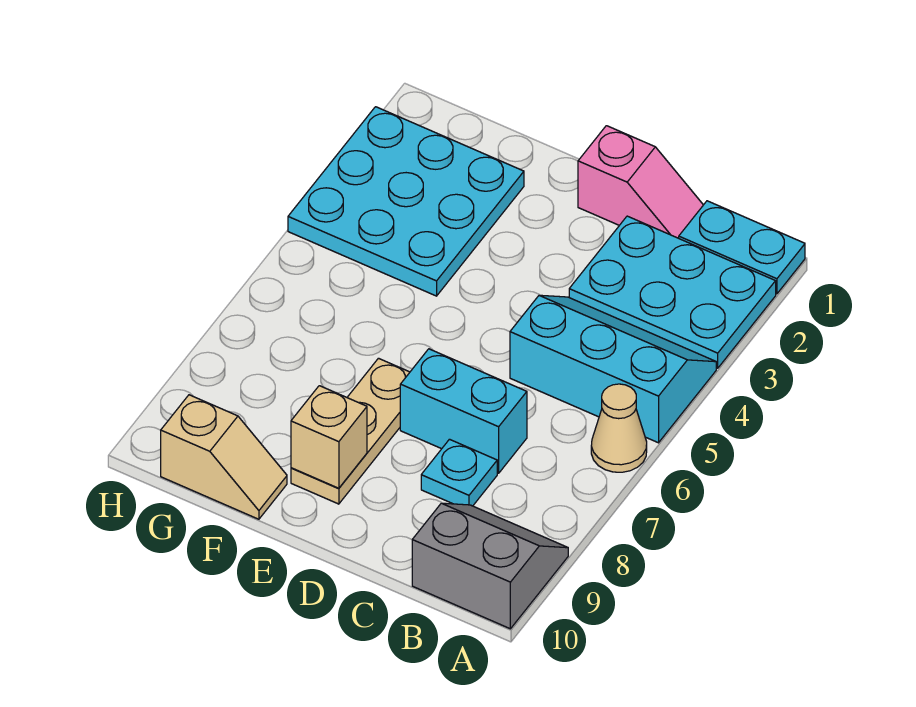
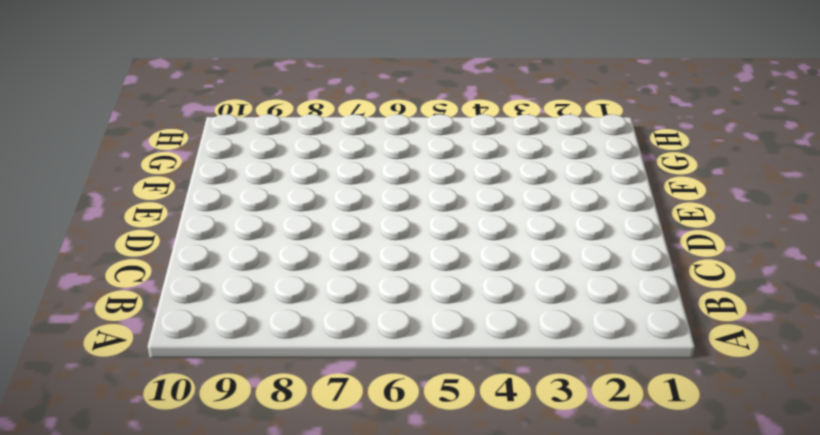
none -> cyan 1x2 plate [679,201,805,294]
none -> cyan 2x3 plate [569,216,776,368]
none -> cyan 2x3 slope [510,295,716,443]

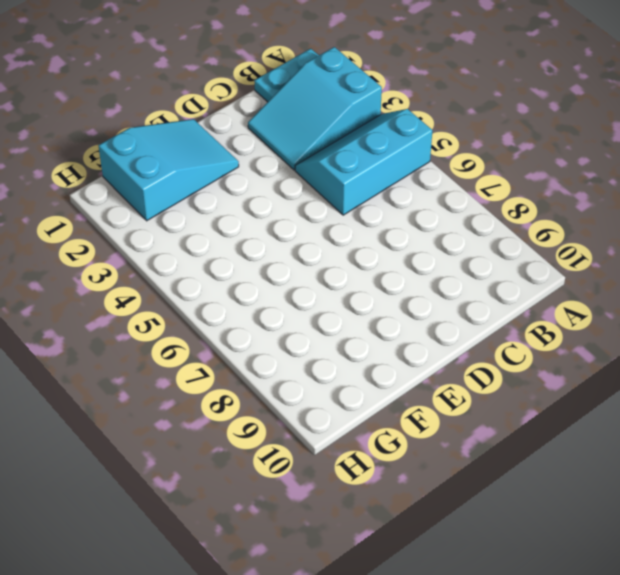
cyan 2x3 slope [248,47,382,170] -> cyan 2x3 plate [569,216,776,368]
cyan 2x3 slope [98,119,239,221] -> cyan 3x3 plate [288,107,524,296]
none -> tan 1x1 cone [591,384,647,472]
none -> grey 2x2 slope [412,503,568,629]
none -> pink 1x2 slope [578,126,703,238]

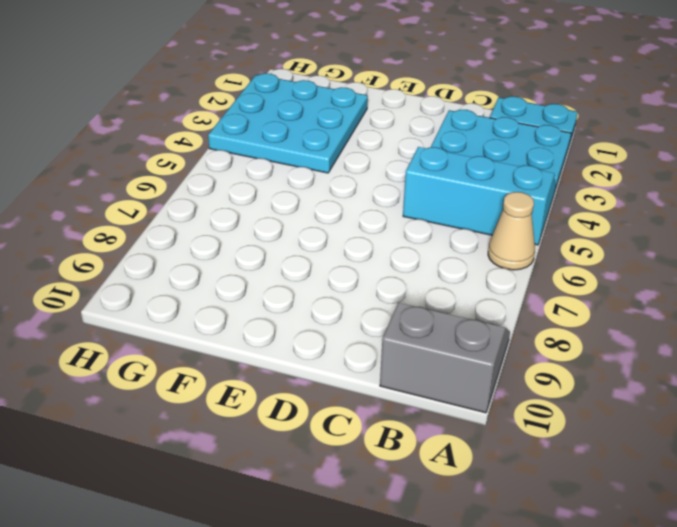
none -> pink 1x2 slope [578,126,703,238]
none -> cyan 1x2 brick [400,349,527,473]
none -> cyan 1x1 plate [421,439,497,506]

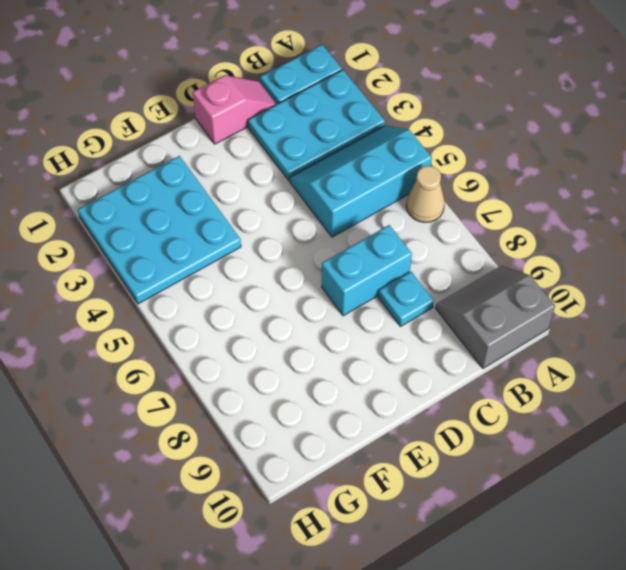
none -> tan 1x3 plate [291,358,410,504]
none -> tan 1x2 slope [161,395,287,519]
none -> tan 1x1 brick [291,386,367,488]

